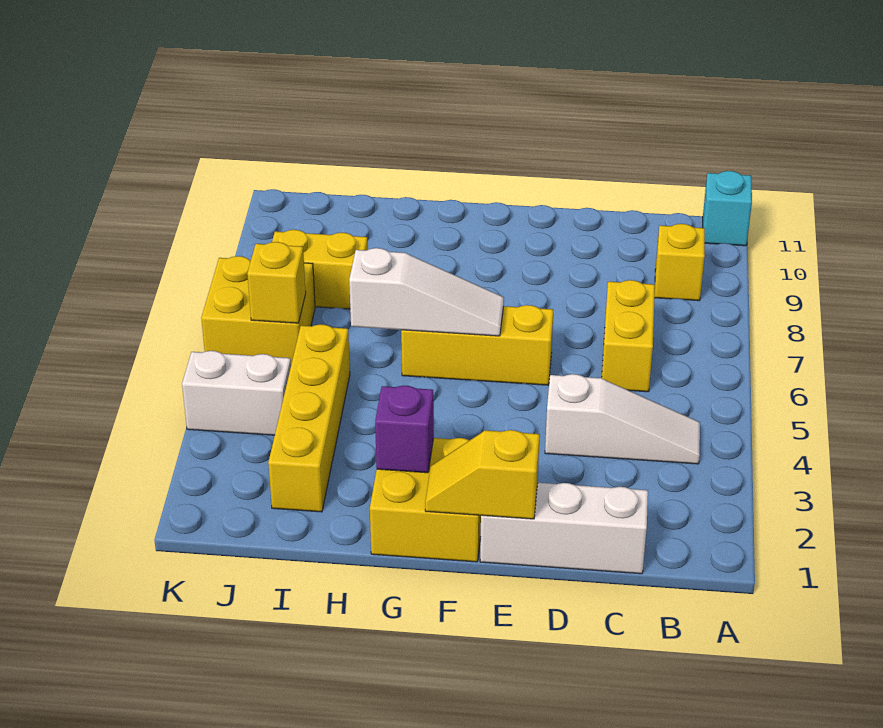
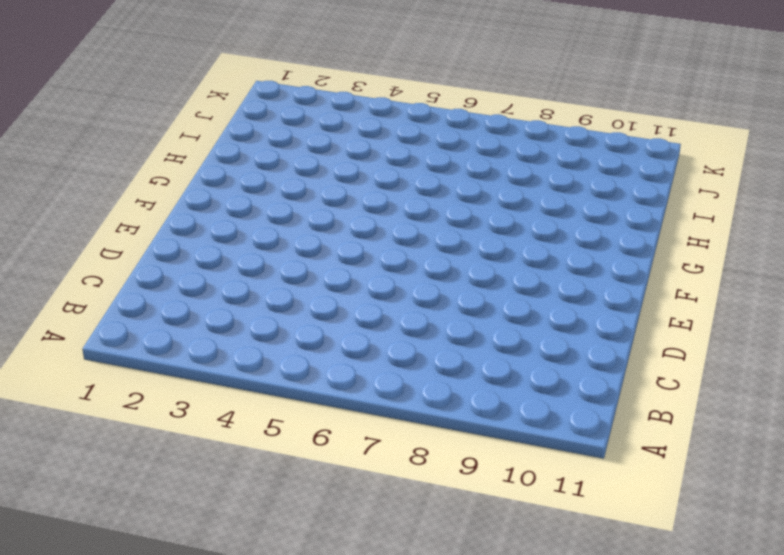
none -> cyan 1x1 brick [703,171,752,246]
none -> white 1x3 slope [545,374,700,464]
none -> yellow 1x1 brick [654,224,705,301]

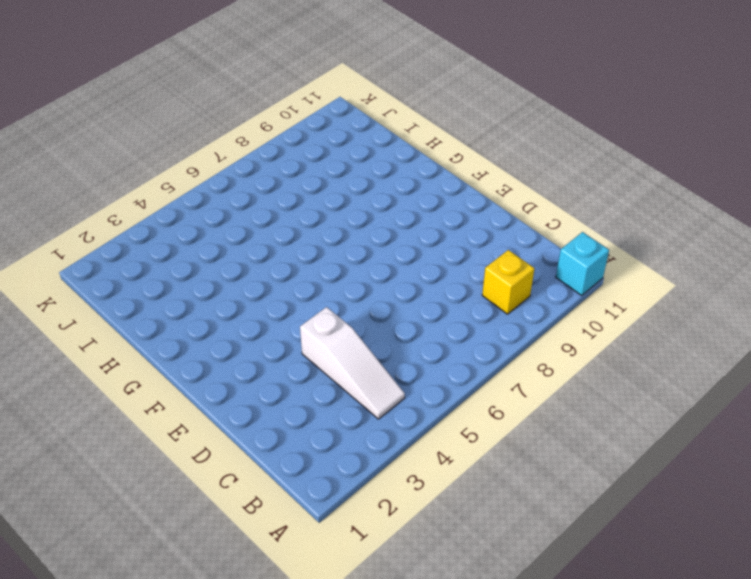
none -> white 1x3 brick [480,483,648,574]
none -> yellow 1x2 brick [602,280,655,392]
none -> yellow 1x3 brick [401,305,553,385]

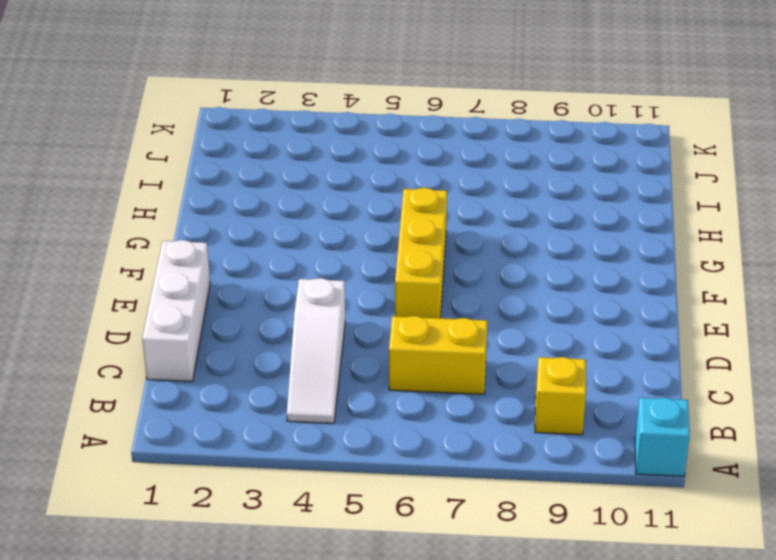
none -> yellow 2x2 brick [370,438,481,562]
none -> yellow 1x4 brick [268,324,350,512]
none -> yellow 1x2 brick [272,230,368,309]

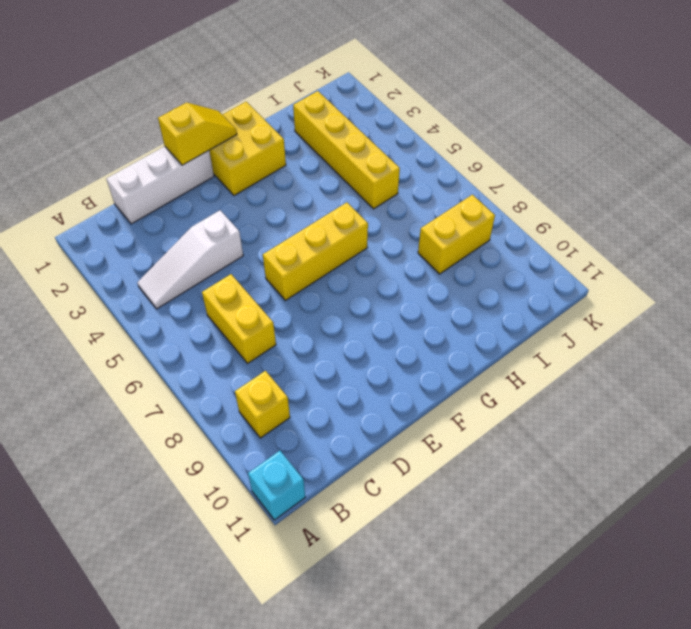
none -> white 1x2 brick [182,351,291,435]
none -> yellow 2x2 brick [201,256,315,364]
none -> white 1x3 slope [349,248,504,336]

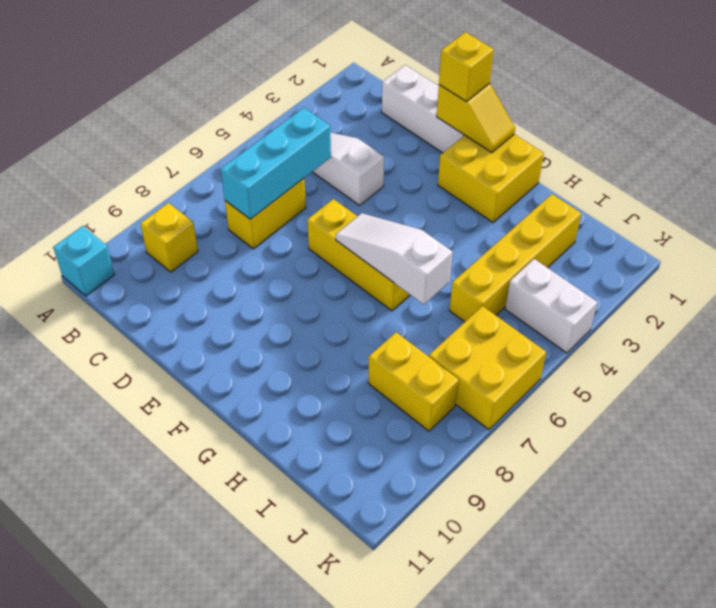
cyan 1x3 brick [221,108,331,219] -> none
yellow 1x1 brick [439,32,494,101] -> yellow 1x1 brick moved to [247,242,306,323]
none -> purple 1x1 brick [375,386,434,473]

